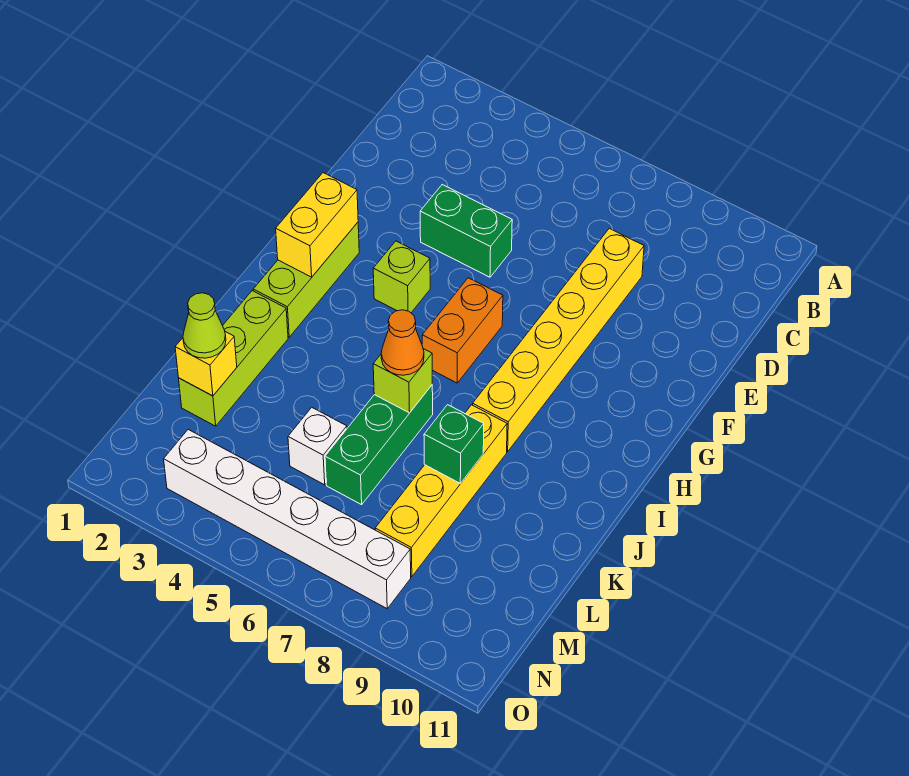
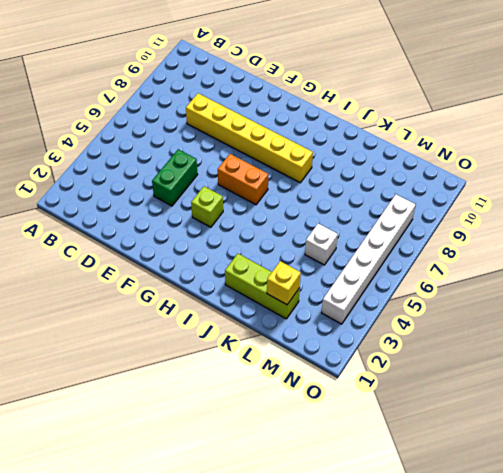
none -> lime 1x3 brick [253,222,359,337]
none -> green 1x3 brick [325,385,433,505]
none -> yellow 1x4 brick [375,405,507,577]

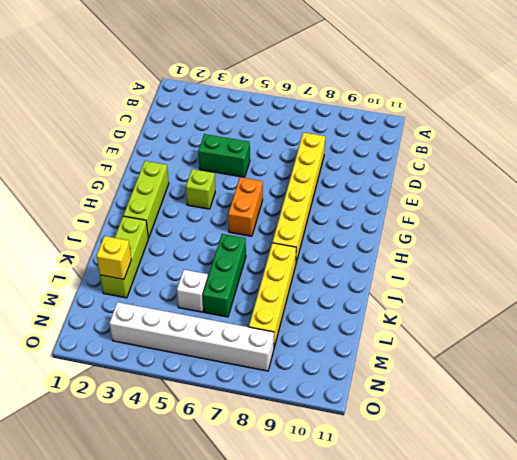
none -> yellow 1x2 brick [276,173,358,277]
none -> lime 1x1 brick [373,349,432,413]
none -> green 1x1 brick [424,405,484,484]

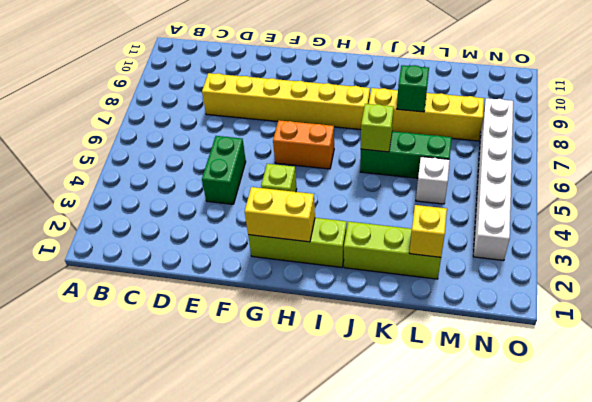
none -> orange 1x1 cone [381,310,424,375]
none -> lime 1x1 cone [183,293,226,358]

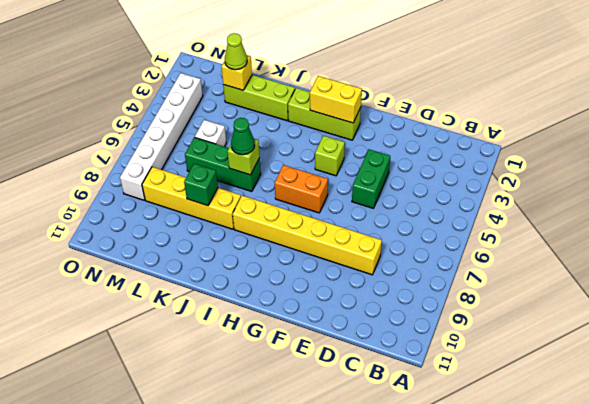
green 1x1 cone [231,118,255,155] -> orange 1x1 cone [381,310,424,375]

